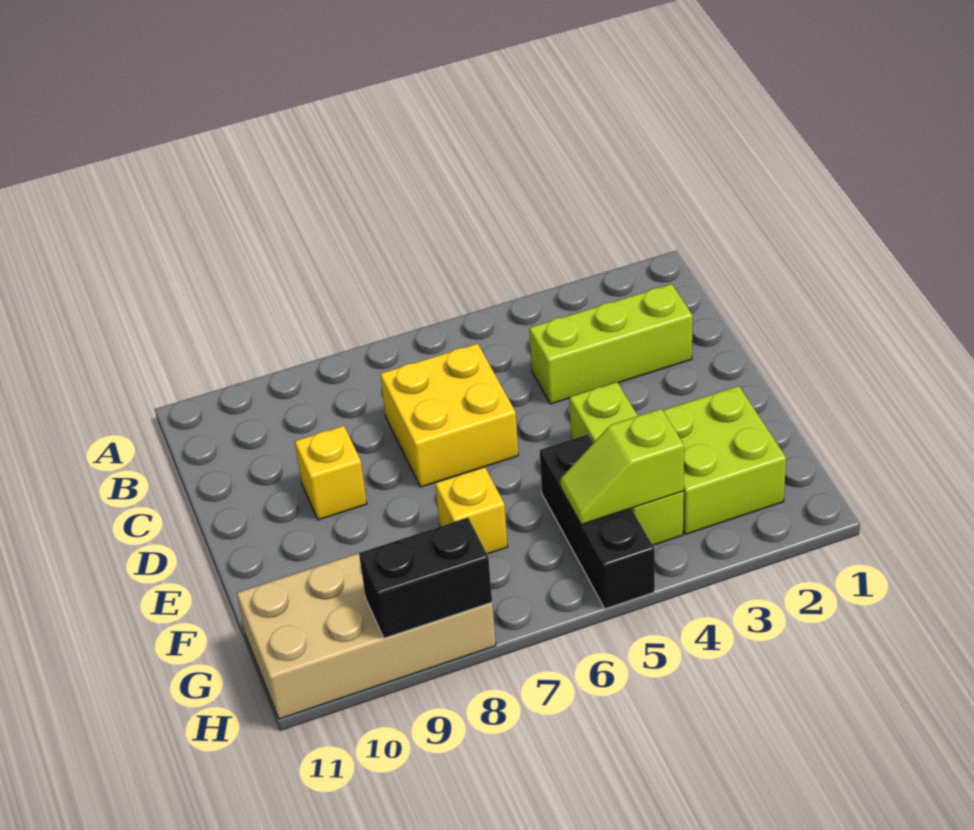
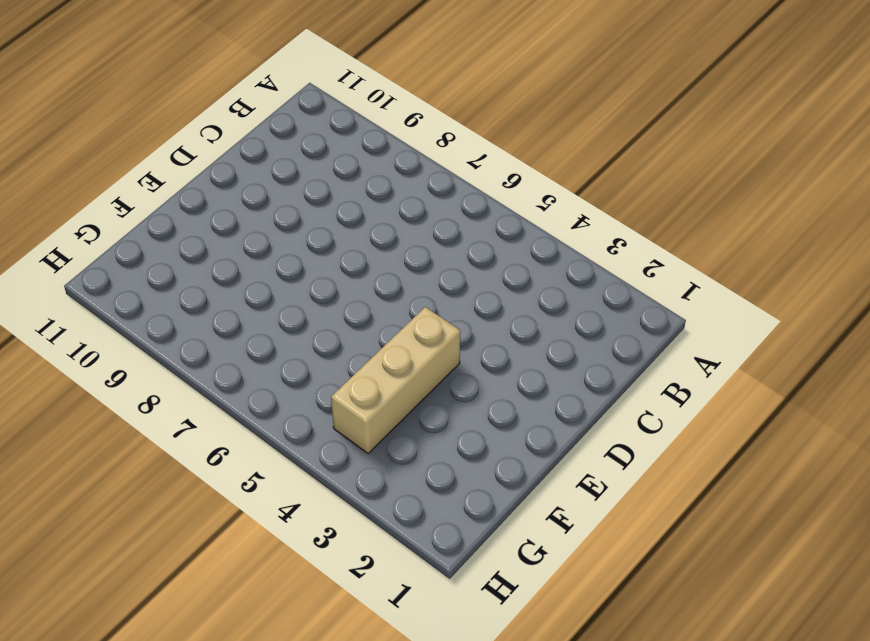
tan 1x3 brick [331,307,460,453] -> lime 1x3 brick [570,382,684,545]
none -> lime 1x3 brick [529,284,693,404]
none -> yellow 2x2 brick [380,344,518,487]

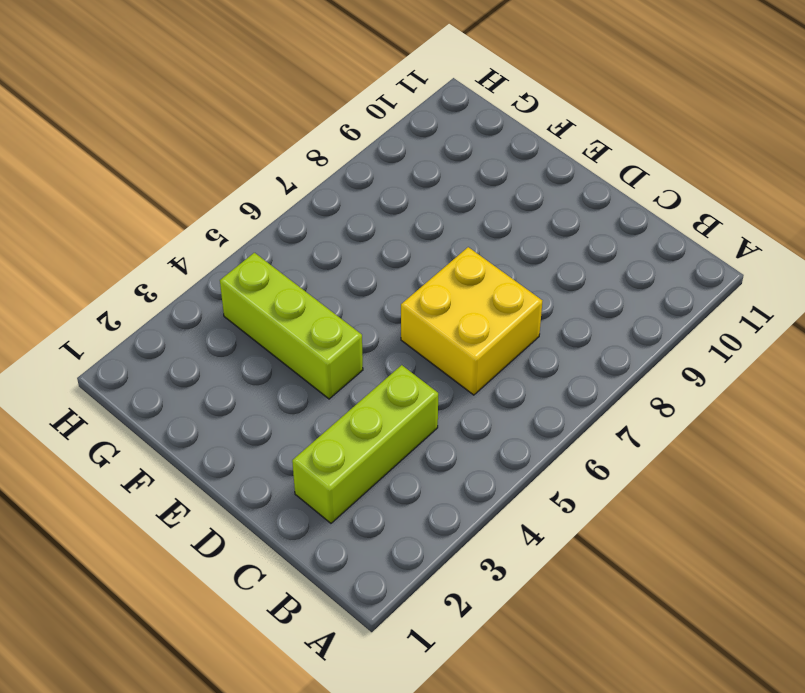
none -> yellow 1x1 brick [295,426,367,520]
none -> lime 2x2 brick [663,386,786,534]

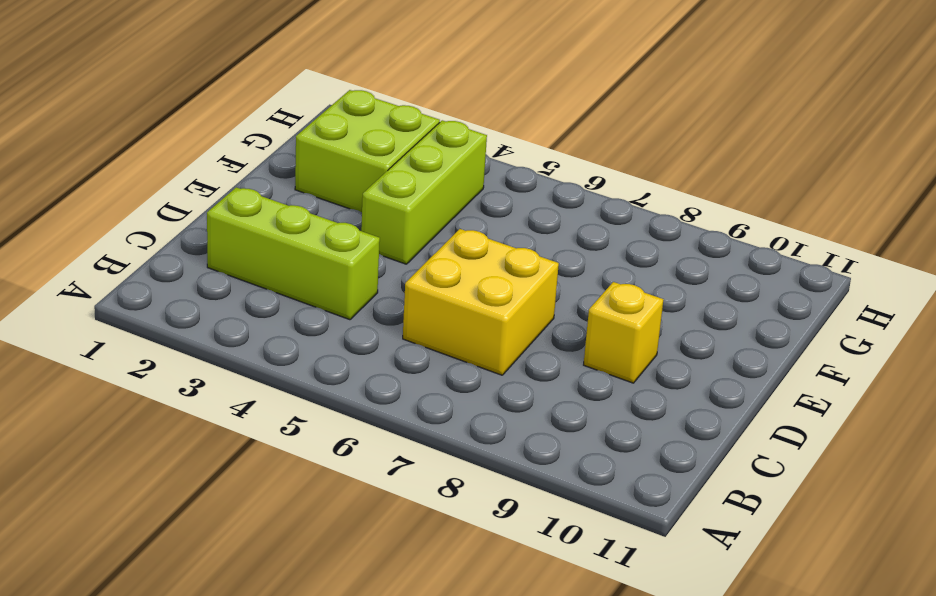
none -> black 1x3 brick [540,434,655,609]
none -> yellow 1x1 brick [435,467,508,554]

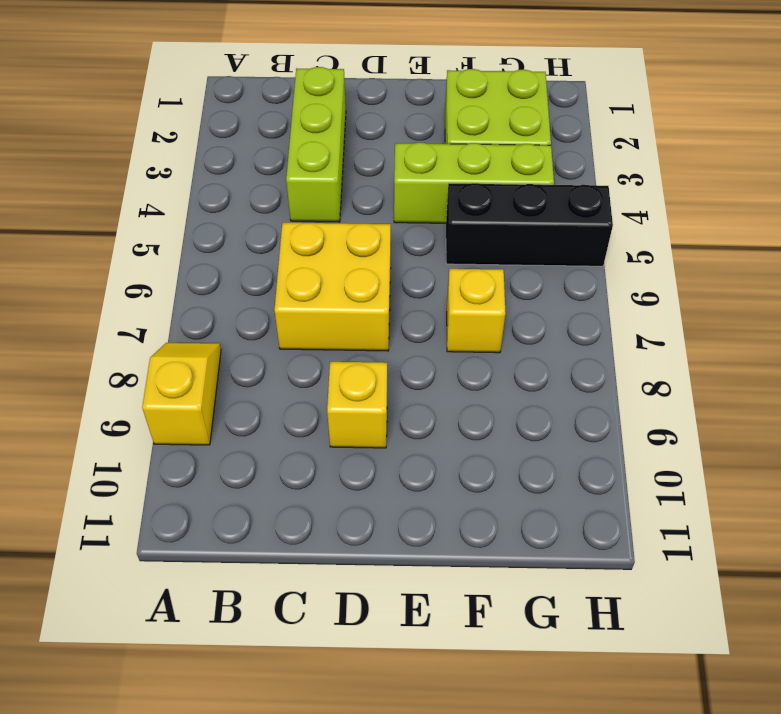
yellow 1x2 slope [142,343,221,445] -> none
none -> tan 2x4 brick [237,553,496,719]
none -> lime 1x2 slope [560,409,684,524]

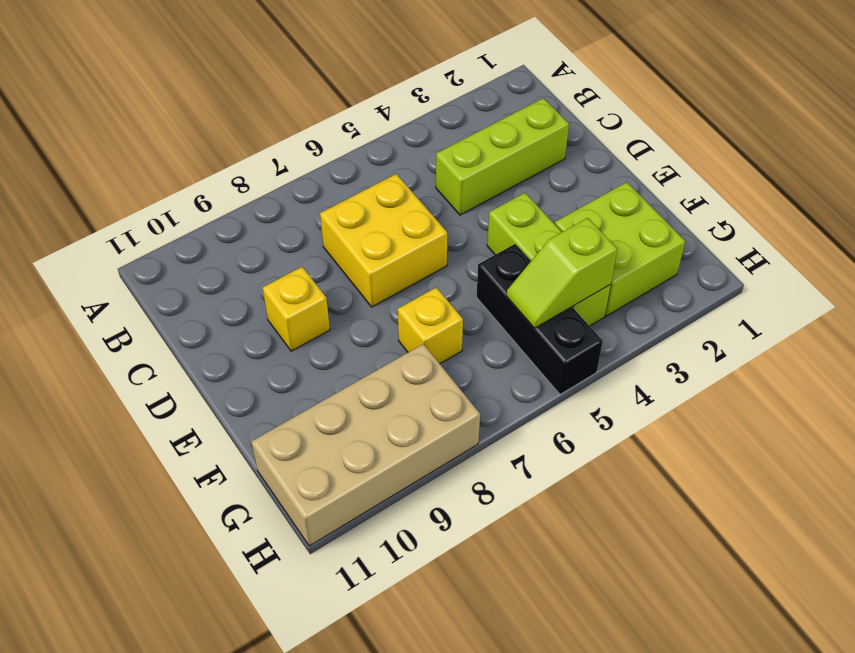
none -> black 1x2 brick [359,518,492,638]

